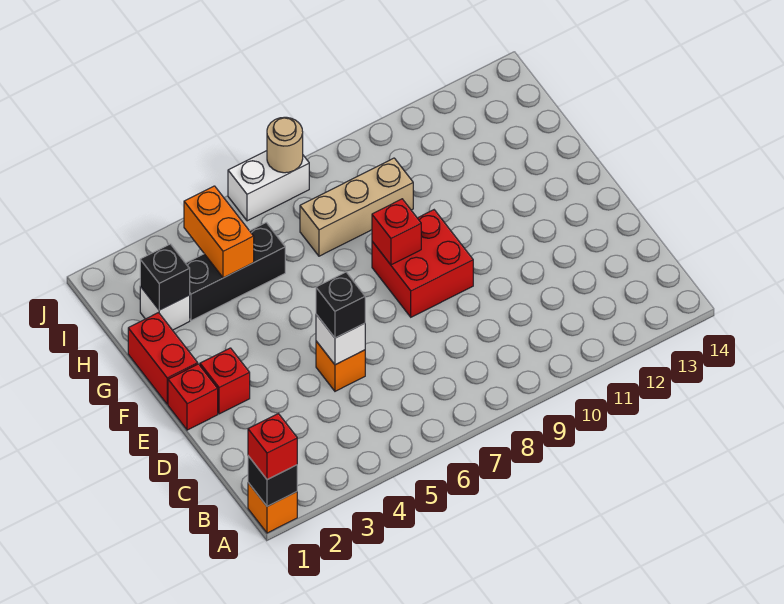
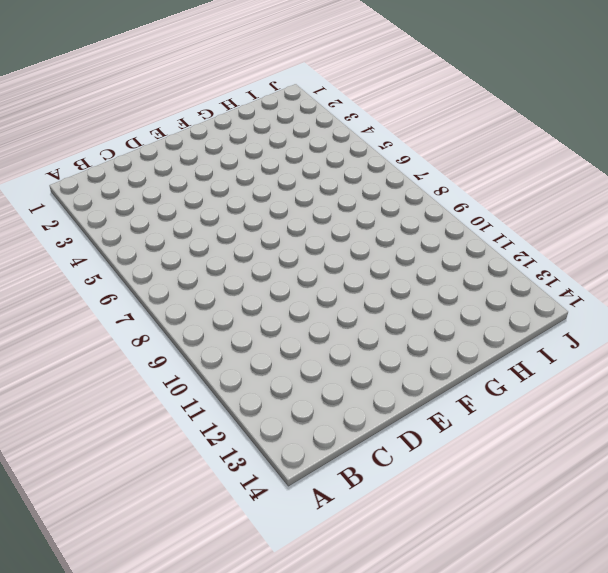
none -> orange 1x1 brick [248,483,297,533]
none -> orange 1x1 brick [316,341,365,391]
none -> red 1x1 brick [168,364,218,430]

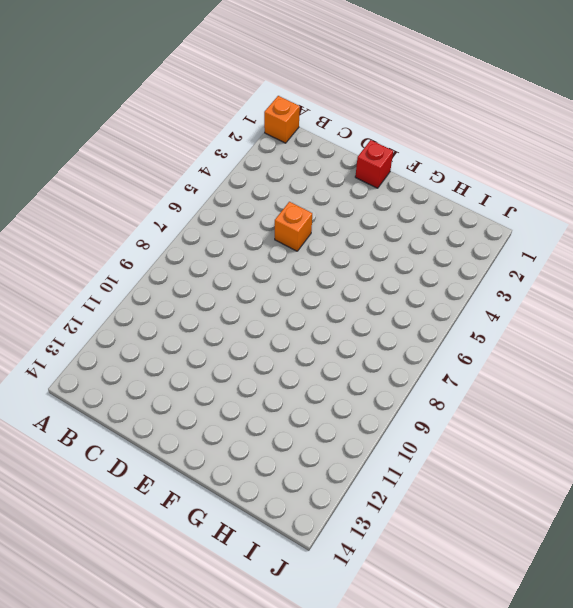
none -> red 1x1 brick [200,348,250,414]
none -> red 2x2 brick [372,210,473,317]
none -> red 1x2 brick [128,313,198,404]

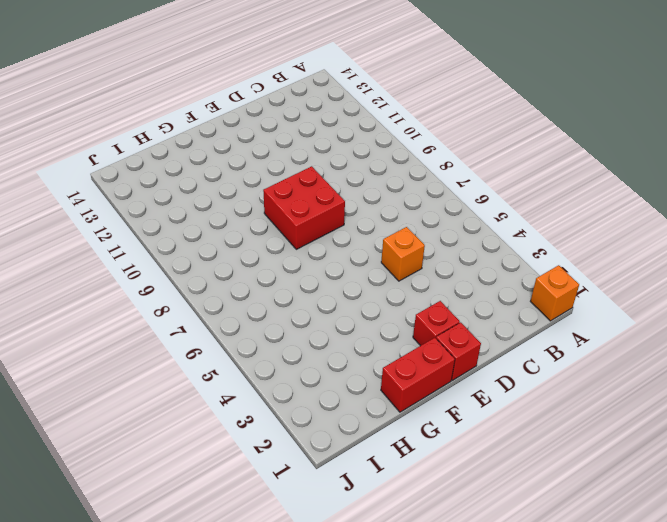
none -> white 1x1 brick [140,286,190,330]
none -> black 1x3 brick [186,222,285,321]
none -> tan 1x3 brick [300,158,413,256]

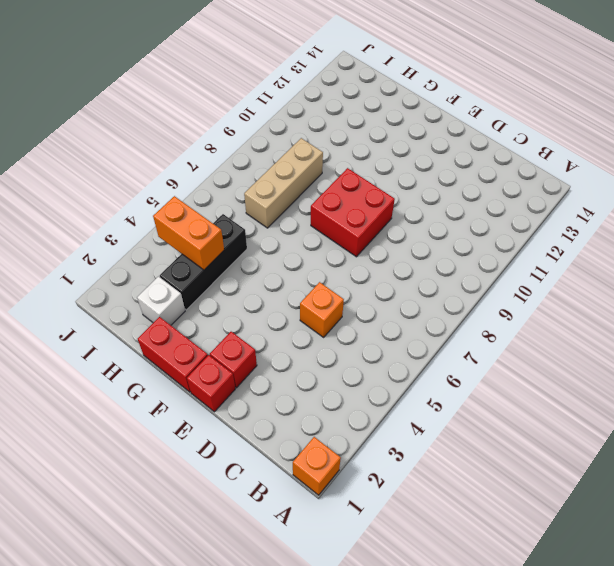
none -> white 1x2 brick [228,151,309,221]
none -> black 1x1 brick [248,456,297,506]
none -> white 1x1 brick [316,314,365,365]

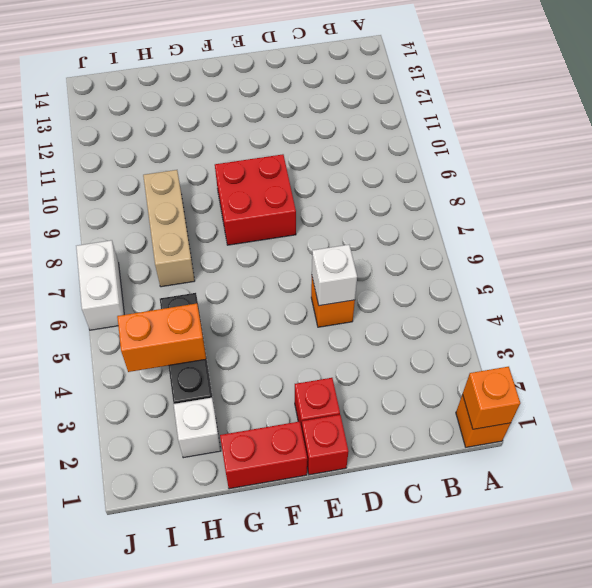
orange 1x1 brick [463,367,520,429] -> black 1x1 brick [248,456,297,506]
none -> red 1x1 brick [372,199,421,265]
none -> black 1x1 brick [140,244,190,310]
none -> tan 1x1 round brick [267,117,303,173]

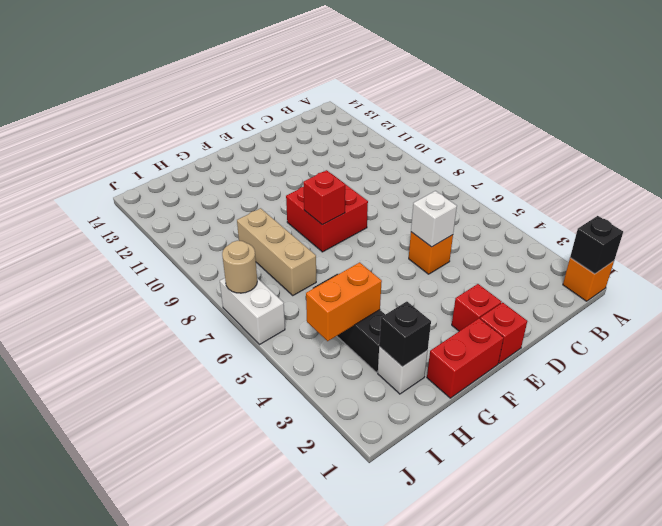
none -> red 1x1 brick [248,414,297,480]
none -> black 1x1 brick [316,272,365,338]

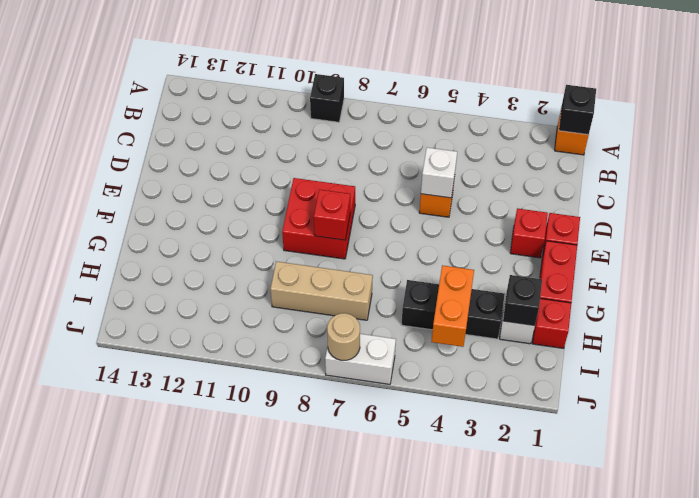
black 1x1 brick [310,74,344,122] -> black 1x1 brick moved to [316,272,365,338]
red 1x1 brick [532,299,571,348] -> red 1x1 brick moved to [248,414,297,480]

